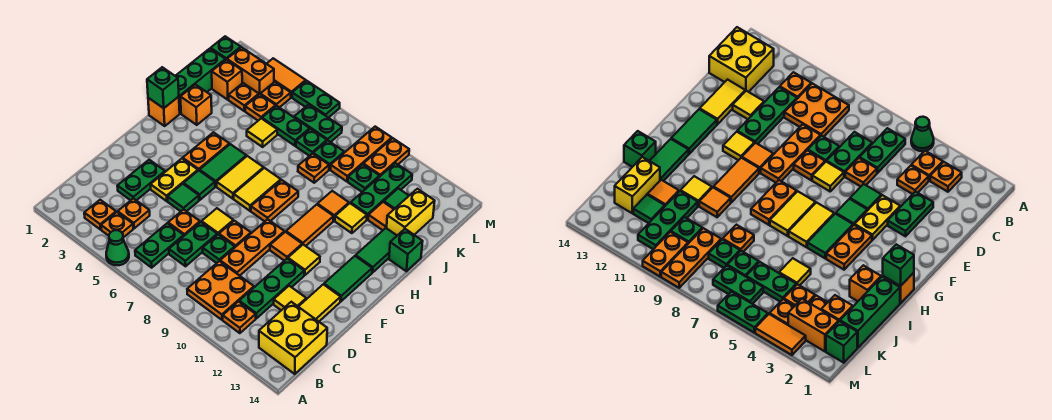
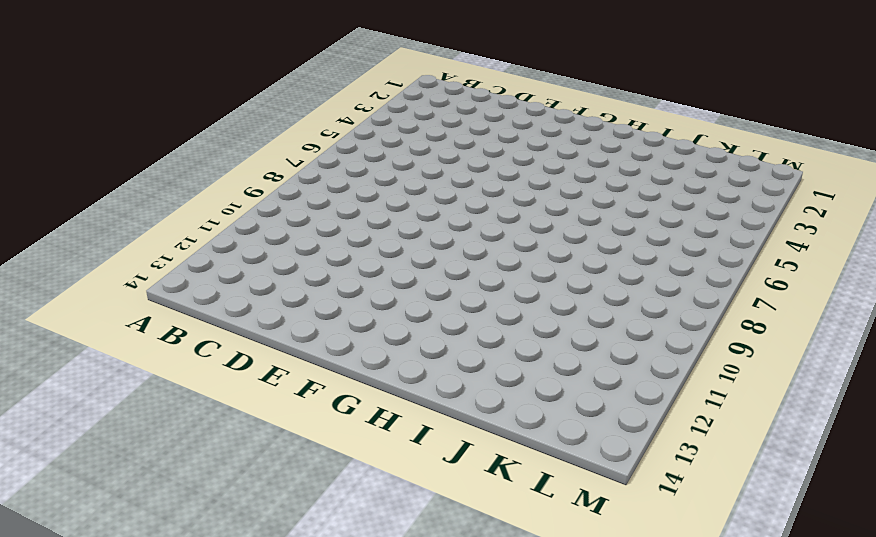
none -> green 1x1 cone [106,230,129,265]
none -> orange 1x1 plate [84,200,116,230]
none -> orange 1x1 plate [101,212,133,238]
none -> green 1x2 plate [135,223,184,268]

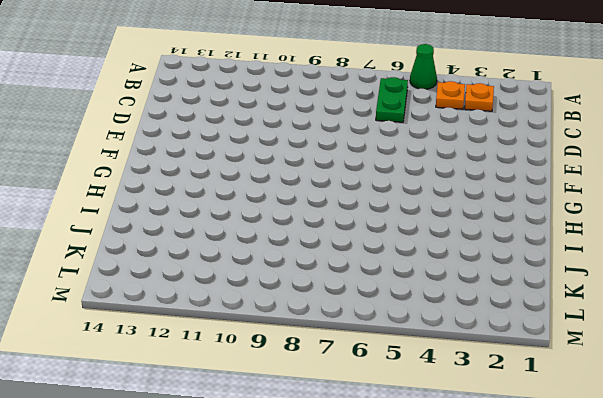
none -> orange 2x2 plate [187,261,254,320]
none -> orange 1x1 plate [223,302,256,333]
none -> yellow 2x2 brick [259,302,327,374]
none -> orange 1x1 plate [118,198,150,228]

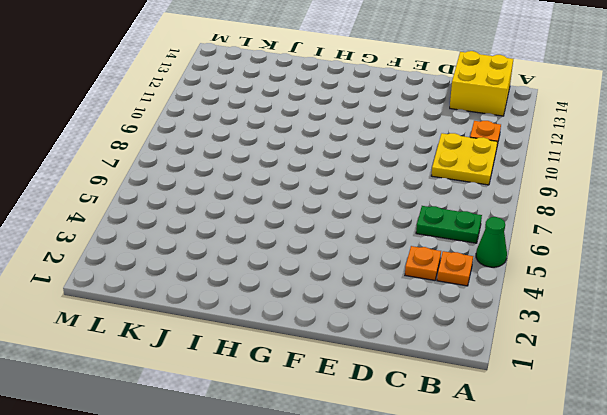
yellow 2x2 plate [431,133,498,185] -> orange 2x2 plate [187,261,254,320]
none -> orange 1x1 plate [84,200,116,230]
none -> green 1x2 plate [169,222,217,266]
none -> green 1x3 plate [239,259,304,318]
none -> green 1x2 plate [117,160,165,200]

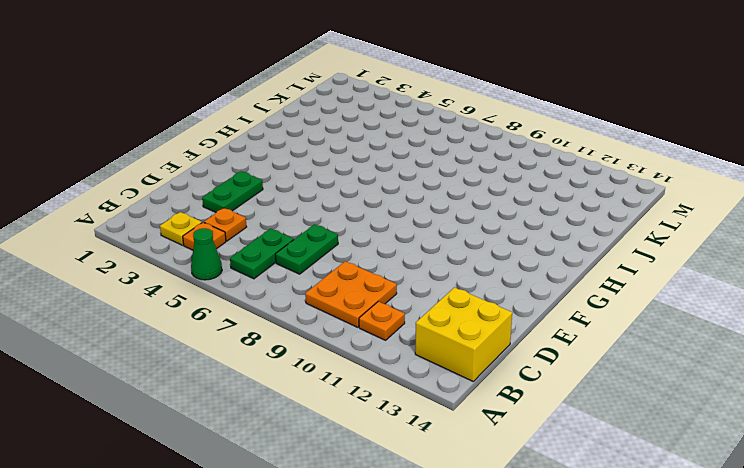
yellow 1x1 plate [160,212,202,245] -> orange 1x1 plate [84,200,116,230]
none -> green 1x3 plate [239,259,304,318]
none -> orange 1x1 plate [168,209,200,236]
none -> green 1x1 plate [203,235,235,263]
none -> orange 1x3 plate [220,219,284,276]

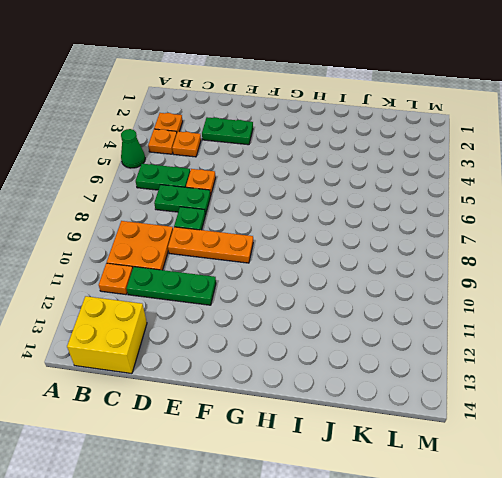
none -> yellow 1x1 tile [274,286,306,310]
none -> yellow 1x2 tile [298,284,341,321]
none -> yellow 1x2 plate [151,159,198,201]
none -> green 1x1 tile [167,184,199,211]

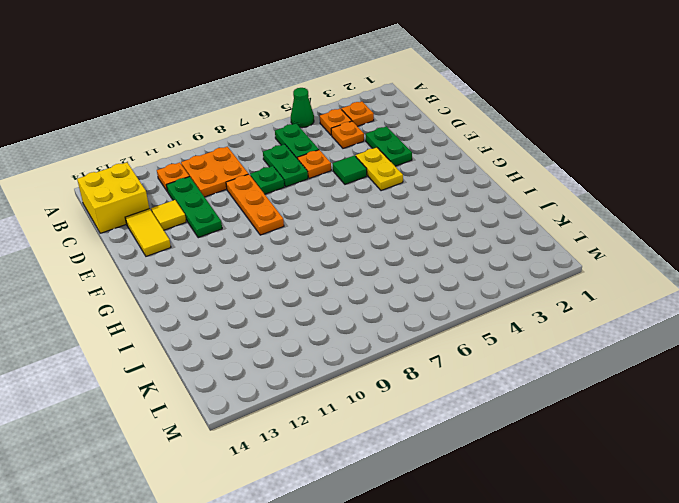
none -> yellow 1x1 tile [202,208,233,235]
none -> orange 1x1 plate [219,221,251,247]
none -> green 1x1 tile [184,170,215,200]
none -> orange 1x1 tile [270,232,302,261]

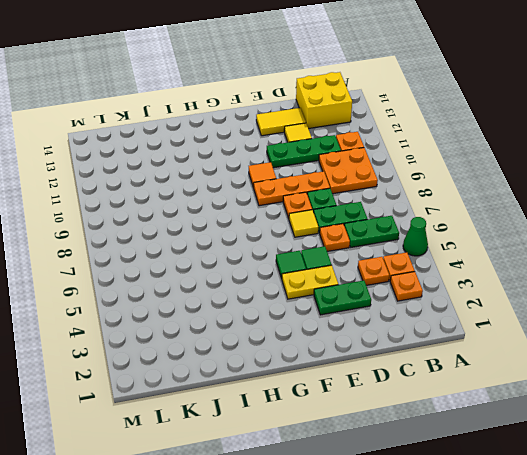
none -> yellow 1x1 tile [288,245,320,275]
none -> green 1x2 tile [324,256,372,301]
none -> orange 1x2 plate [183,132,229,171]
none -> green 1x2 tile [200,144,246,186]

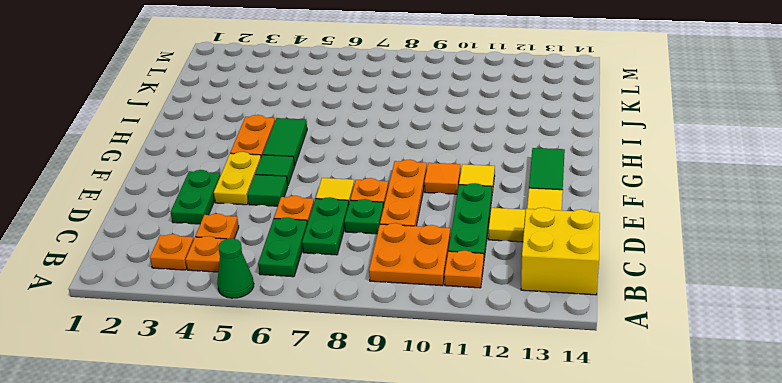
none -> yellow 1x2 tile [217,156,264,199]
none -> yellow 1x2 tile [234,168,281,211]
none -> orange 1x2 plate [251,180,298,221]
none -> orange 1x2 tile [286,204,334,246]

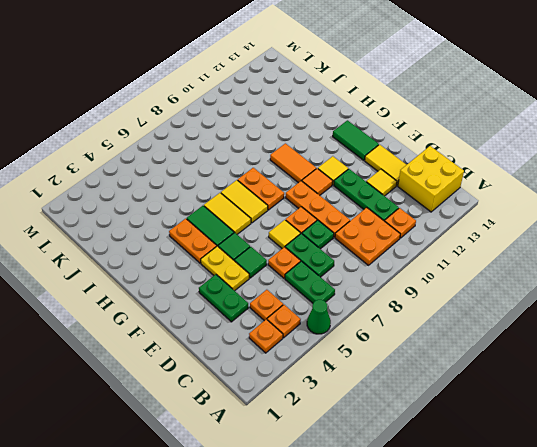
none -> orange 1x1 brick [148,97,180,126]
none -> green 1x2 tile [356,228,397,273]
none -> green 1x3 brick [176,49,226,113]
none -> orange 1x1 brick [180,85,212,125]

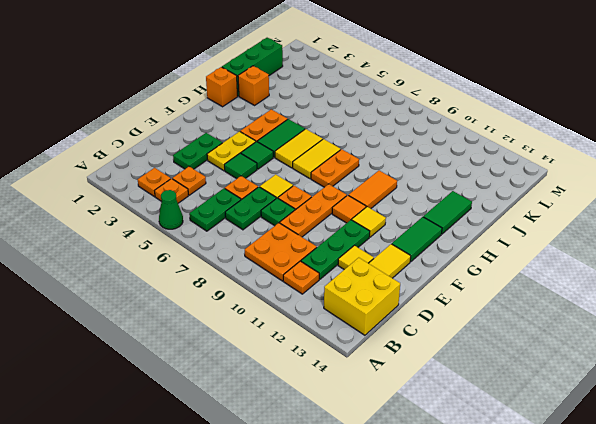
none -> orange 1x1 tile [317,191,349,221]
none -> yellow 1x1 tile [335,203,367,233]
none -> green 1x1 brick [389,229,423,271]
none -> yellow 1x1 tile [247,118,277,147]

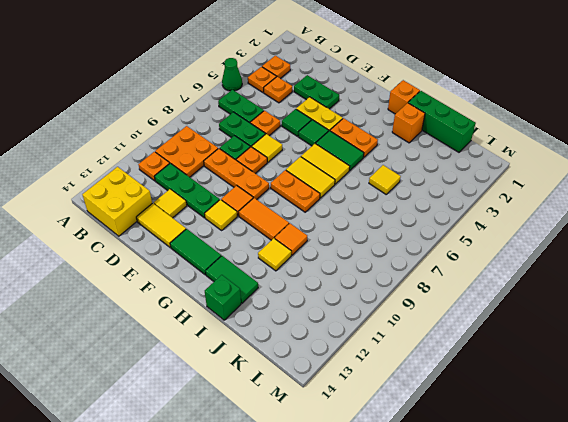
none -> orange 1x1 plate [298,153,329,183]
none -> green 1x3 plate [351,163,412,219]
none -> orange 1x1 tile [368,202,394,230]
none -> yellow 1x2 brick [387,189,435,235]

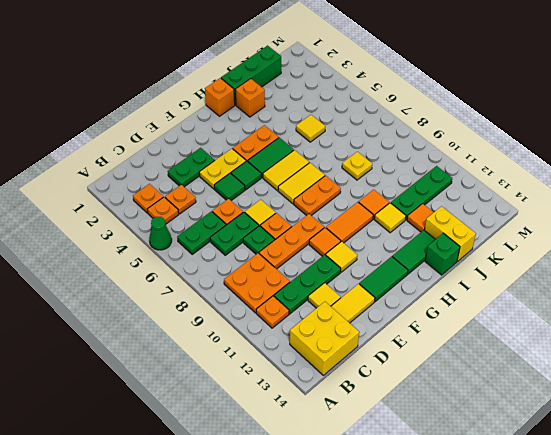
yellow 1x1 plate [342,152,372,180] -> orange 1x1 plate [298,153,329,183]
yellow 1x2 brick [425,206,476,262] -> yellow 1x2 brick turned to [387,189,435,235]
none -> orange 1x1 brick [212,60,242,100]
none -> orange 1x1 plate [229,83,259,111]
none -> orange 1x1 plate [245,94,276,121]
none -> green 1x2 plate [262,106,310,146]

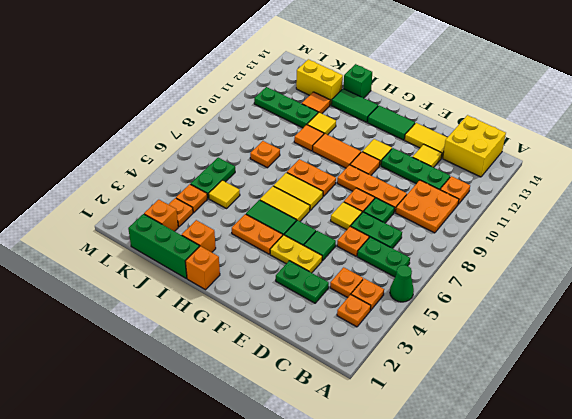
none -> green 1x1 plate [296,129,327,156]
none -> green 1x1 plate [313,141,344,170]
none -> orange 1x3 plate [331,127,392,182]
none -> green 1x1 plate [348,164,379,192]

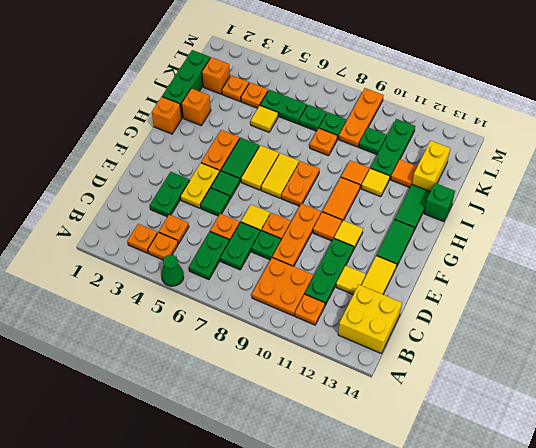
none -> green 1x1 tile [384,188,409,209]
none -> green 1x1 brick [211,36,241,60]
none -> orange 1x2 brick [227,47,274,94]
none -> orange 1x1 plate [260,82,291,108]

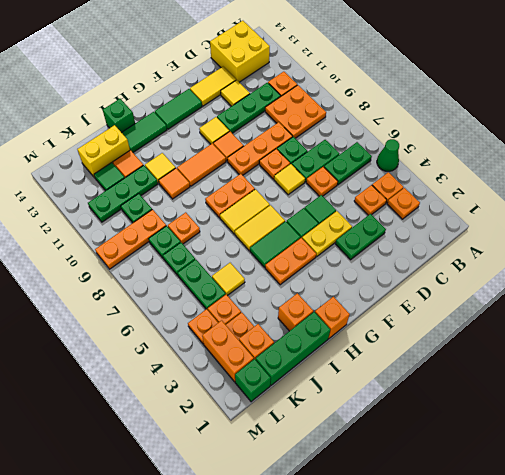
none -> green 1x2 plate [294,105,342,142]
none -> orange 1x2 plate [363,138,409,177]
none -> orange 1x2 tile [267,58,306,97]
none -> green 1x2 plate [292,81,340,118]

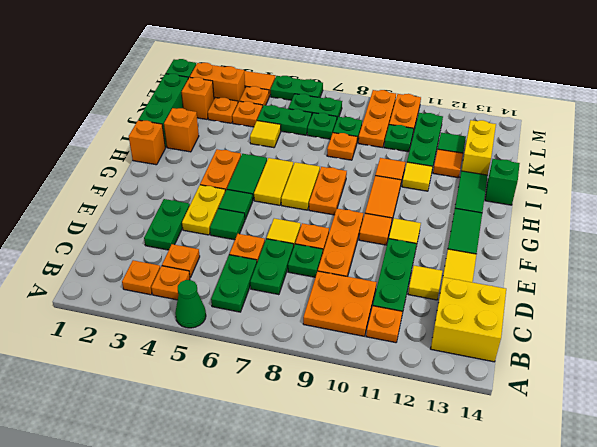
none -> green 1x1 brick [147,67,179,108]

